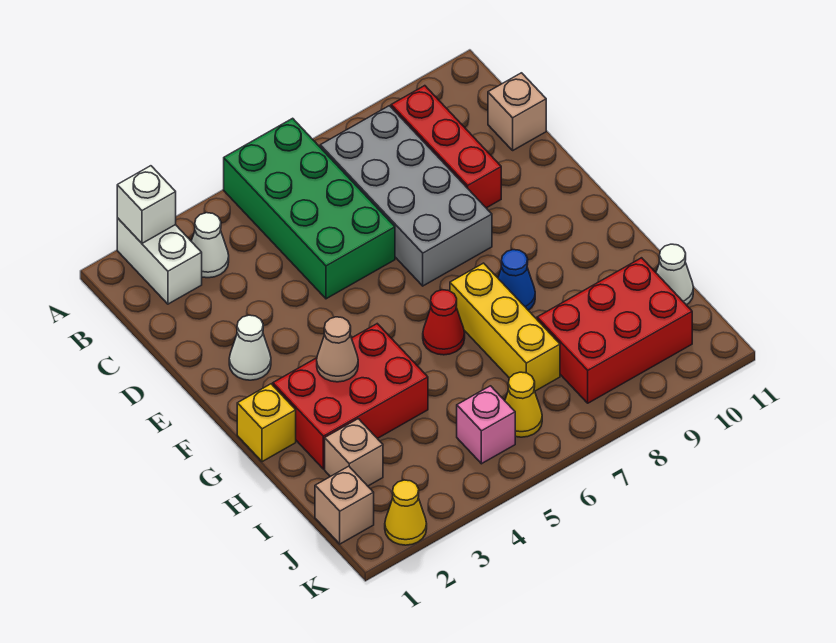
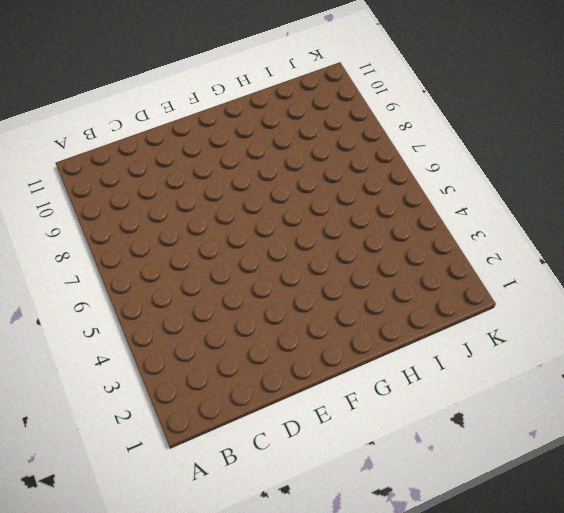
none -> white 1x2 brick [117,218,202,304]
none -> green 2x4 brick [224,118,395,299]
none -> white 1x1 cone [191,213,229,278]

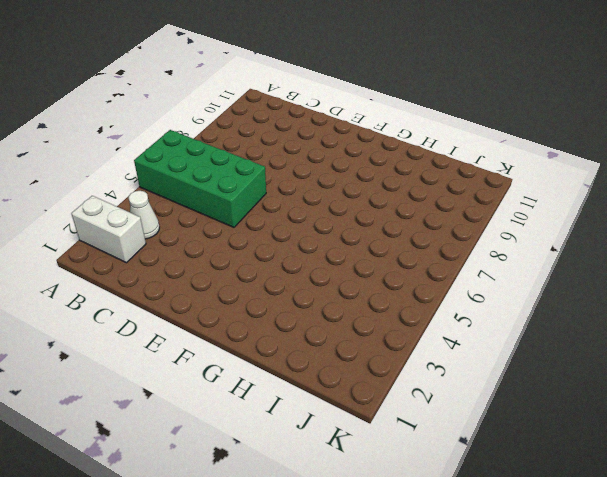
none -> grey 2x4 brick [320,106,492,286]
none -> red 1x3 brick [391,86,501,208]
none -> tan 1x1 brick [488,73,546,150]

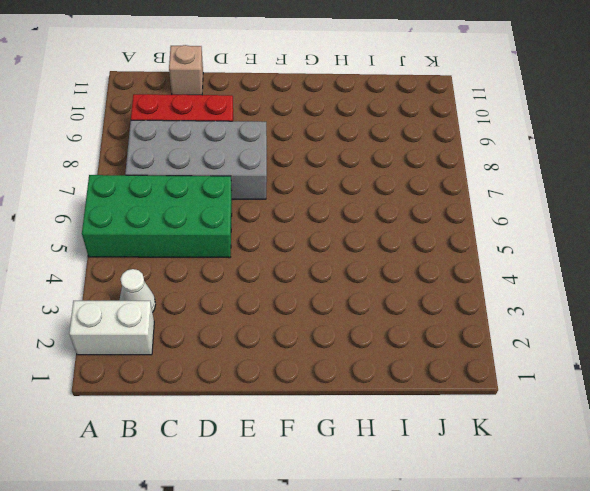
none -> white 1x1 cone [229,315,271,380]
none -> yellow 1x1 brick [237,384,296,462]
none -> red 2x3 brick [273,324,428,469]

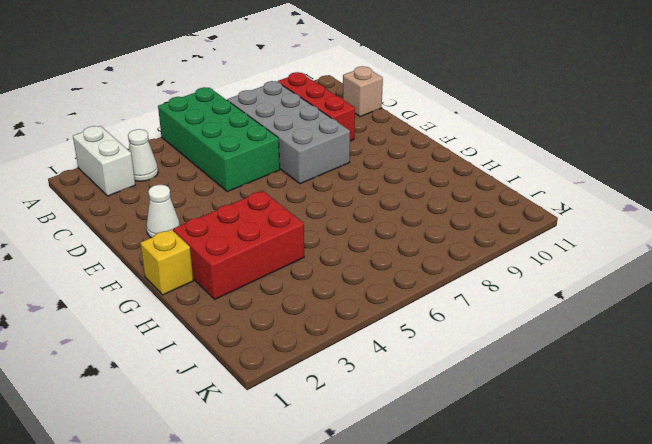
none -> red 1x1 cone [423,290,465,355]
none -> yellow 1x3 brick [450,263,560,391]
none -> blue 1x1 cone [498,250,535,310]

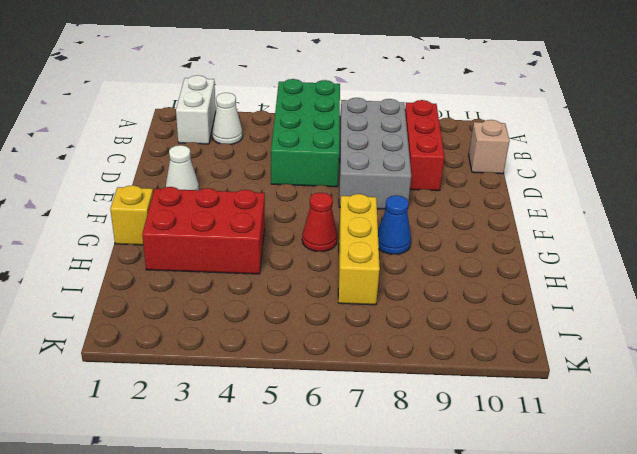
none -> tan 1x1 brick [325,419,383,486]
none -> red 2x3 brick [537,258,692,403]
none -> white 1x1 cone [656,244,693,305]

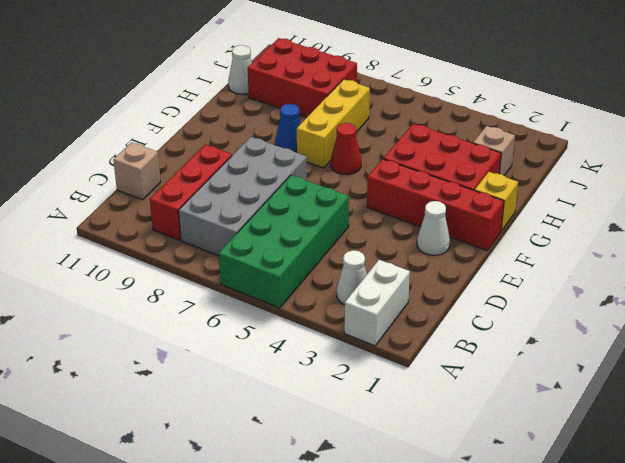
red 1x4 brick [367,159,504,250] -> none
none -> tan 1x1 brick [315,466,374,544]
none -> pink 1x1 brick [457,386,515,464]
none -> yellow 1x1 cone [505,372,542,437]

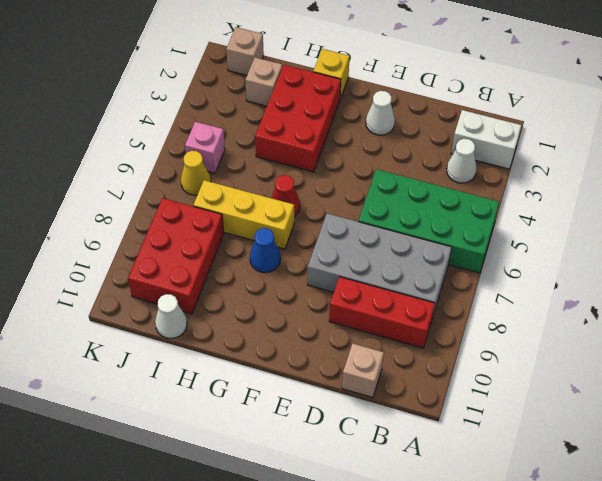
none -> yellow 1x1 cone [385,480,427,545]
none -> white 1x1 brick [117,166,176,243]
none -> tan 1x1 cone [317,317,358,382]

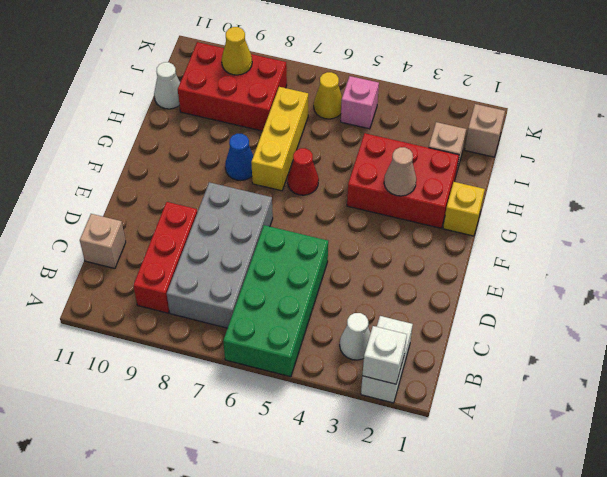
yellow 1x1 cone [222,27,252,75] -> yellow 1x1 cone moved to [385,480,427,545]
none -> white 1x1 cone [229,315,271,380]

